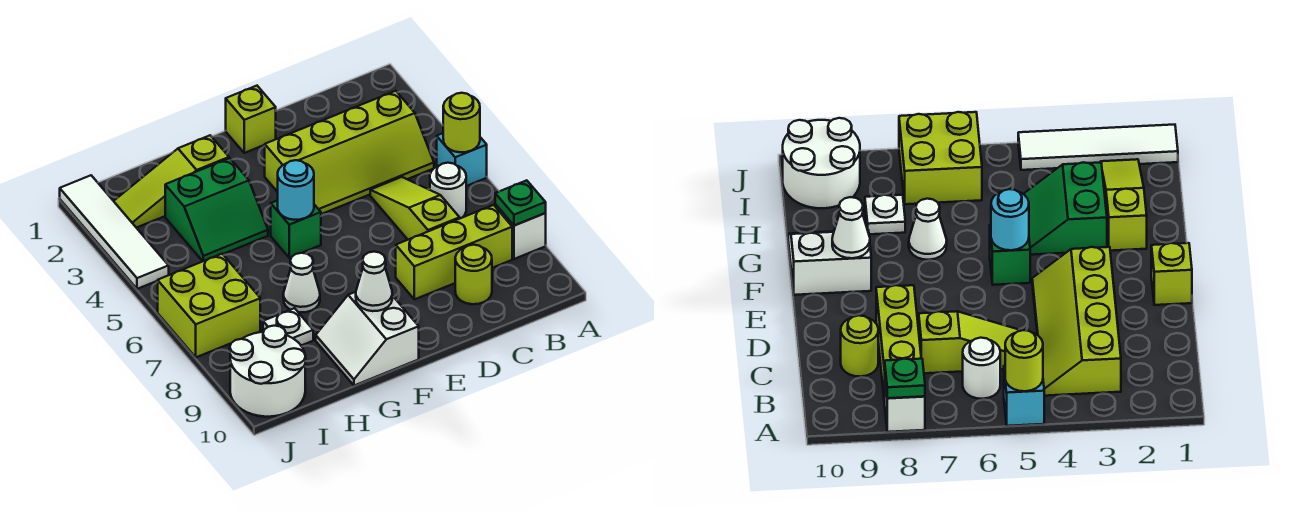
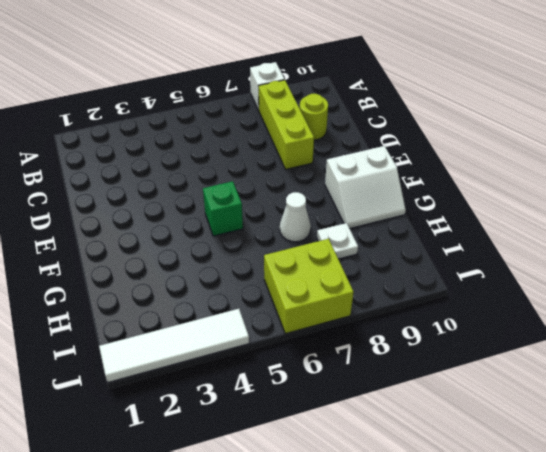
none -> cyan 1x1 brick [437,133,487,186]
none -> lime 2x4 slope [265,91,434,214]
none -> white 1x1 round brick [430,163,466,218]

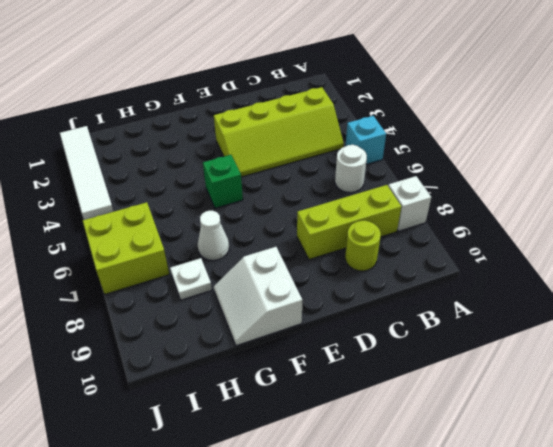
none -> lime 1x3 slope [370,177,460,240]
none -> lime 1x1 brick [226,86,276,153]
none -> lime 1x3 slope [114,135,229,228]

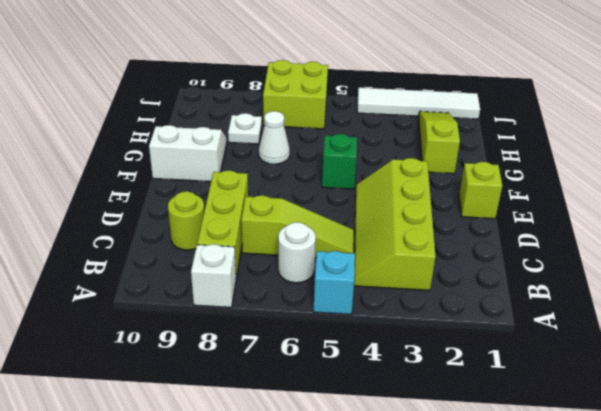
none -> green 2x2 slope [165,158,268,261]
none -> white 2x2 round brick [230,326,306,417]
none -> lime 1x1 round brick [443,93,480,152]

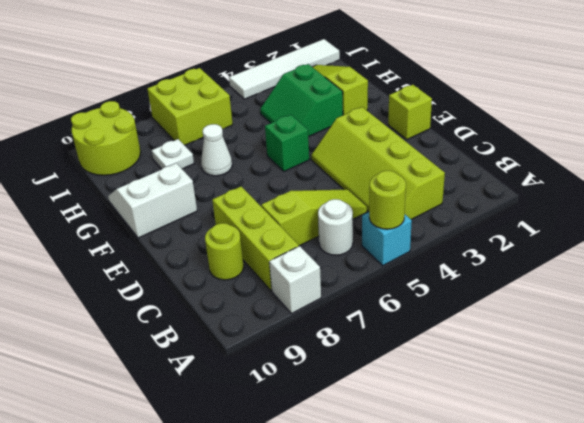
lime 2x2 round brick [71,101,141,175] -> white 2x2 round brick [230,326,306,417]
none -> green 1x1 plate [495,180,546,226]
none -> cyan 1x1 round brick [278,160,314,220]
none -> white 1x1 cone [356,252,392,311]

